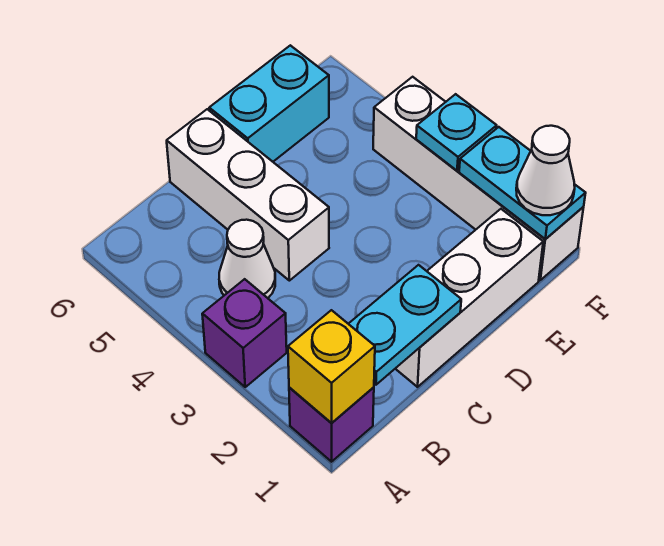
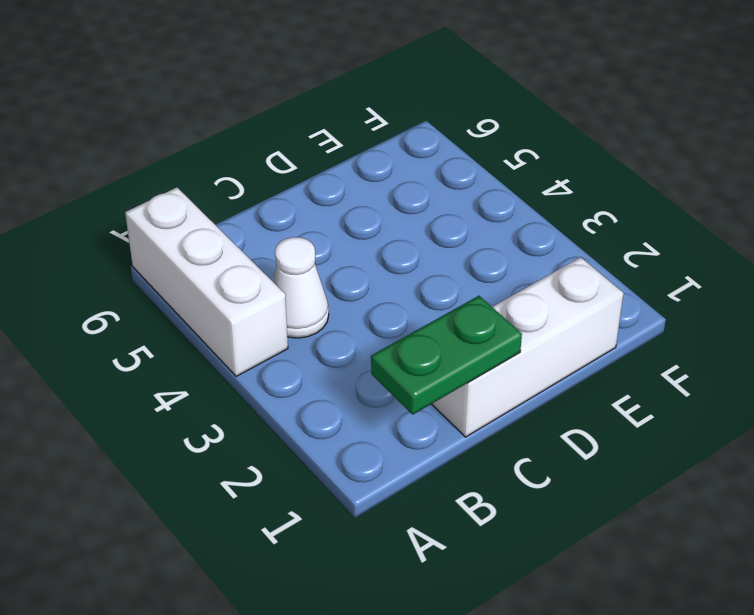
white 1x3 brick [125,187,288,377] -> white 1x3 brick moved to [167,109,329,281]
green 1x2 plate [371,296,522,414] -> cyan 1x2 plate [349,265,461,385]
none -> purple 1x1 brick [289,387,374,462]
none -> purple 1x1 brick [202,279,287,387]
none -> cyan 1x2 brick [209,45,329,162]

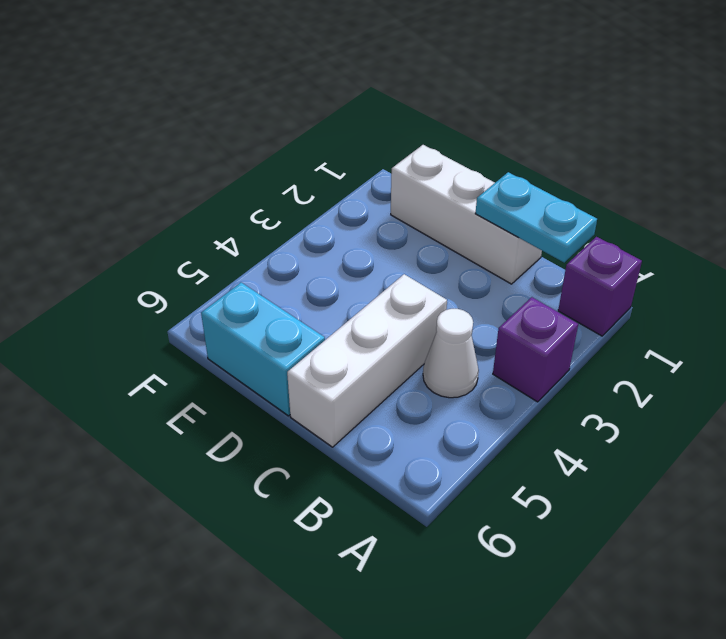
none -> white 1x4 brick [373,77,584,280]
none -> yellow 1x1 brick [288,310,375,423]
none -> cyan 1x2 plate [459,127,586,239]

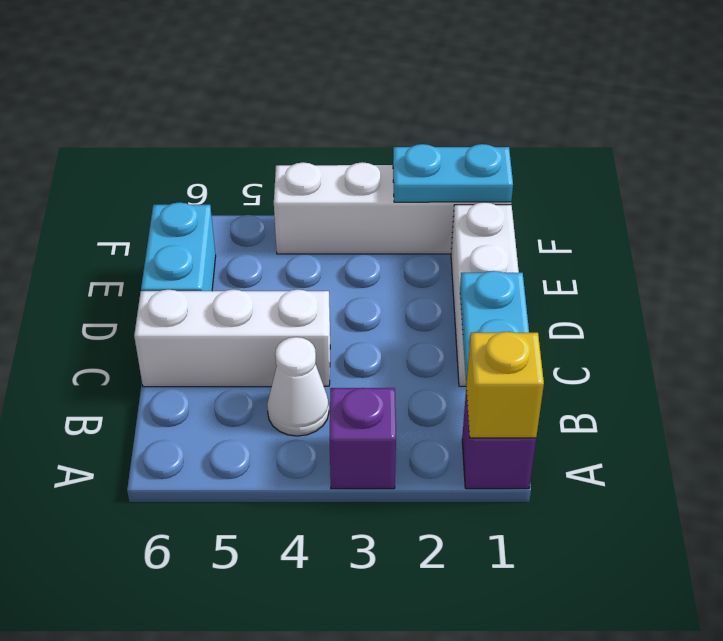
none -> cyan 1x1 plate [416,94,497,171]
none -> white 1x1 cone [516,126,575,215]

